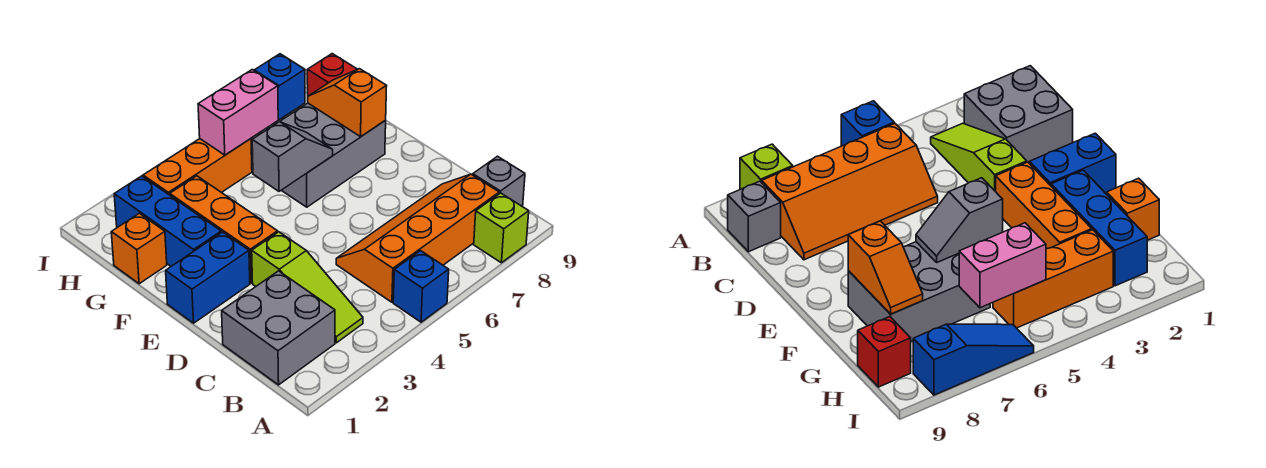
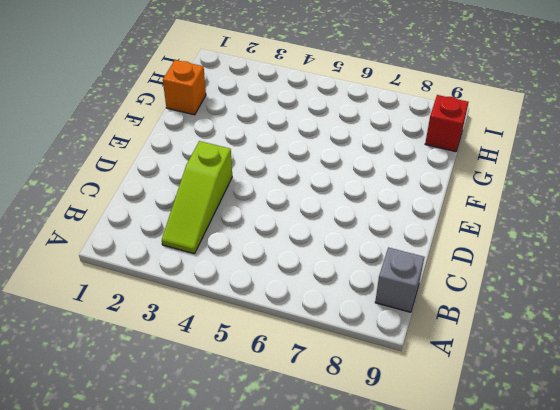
none -> blue 1x1 brick [393,251,449,322]
none -> lime 1x1 brick [474,193,529,263]
none -> grey 2x2 brick [222,271,335,385]

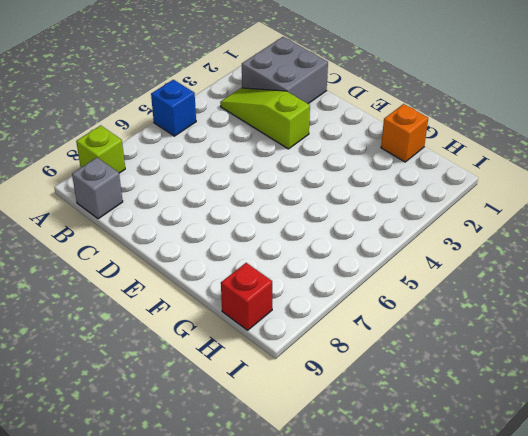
none -> orange 2x4 slope [336,174,499,302]
none -> blue 1x2 brick [166,232,250,323]
none -> orange 1x3 brick [170,176,278,283]

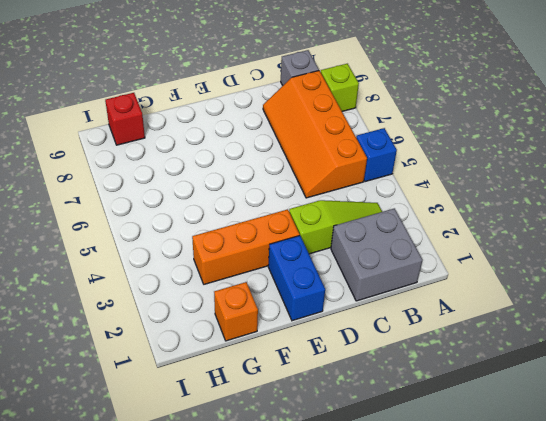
none -> blue 1x3 brick [114,176,221,266]
none -> grey 2x3 brick [280,103,386,207]
none -> orange 1x3 brick [143,139,252,195]

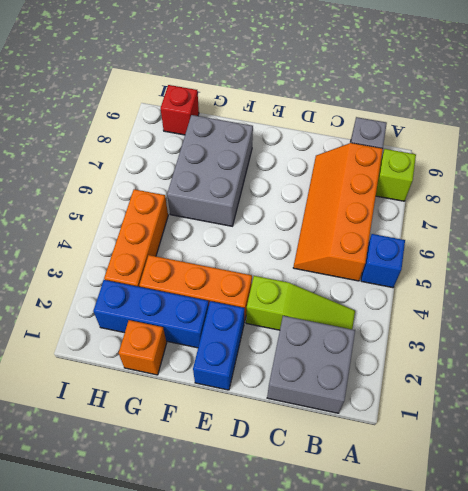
none -> blue 1x3 slope [254,54,305,120]
none -> grey 1x2 slope [252,122,333,191]
none -> orange 1x2 slope [308,69,387,137]

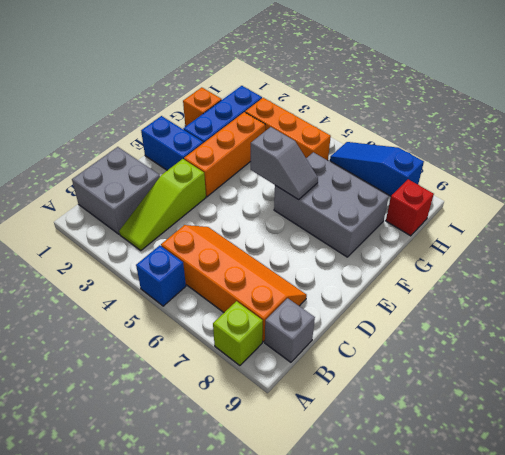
none -> orange 1x2 slope [308,69,387,137]
none -> pink 1x2 brick [198,69,278,155]

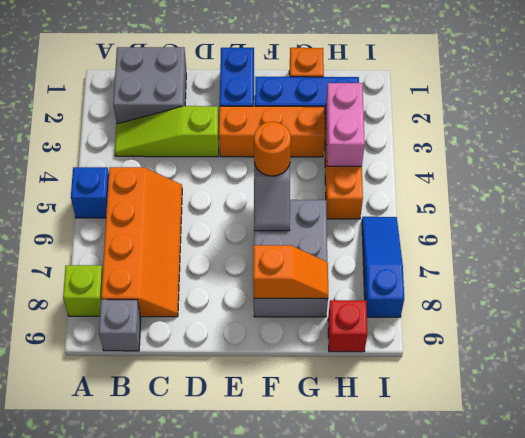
orange 1x1 round brick [254,122,291,176] -> none
pink 1x2 brick [326,83,365,166] -> pink 1x2 brick moved to [198,69,278,155]

